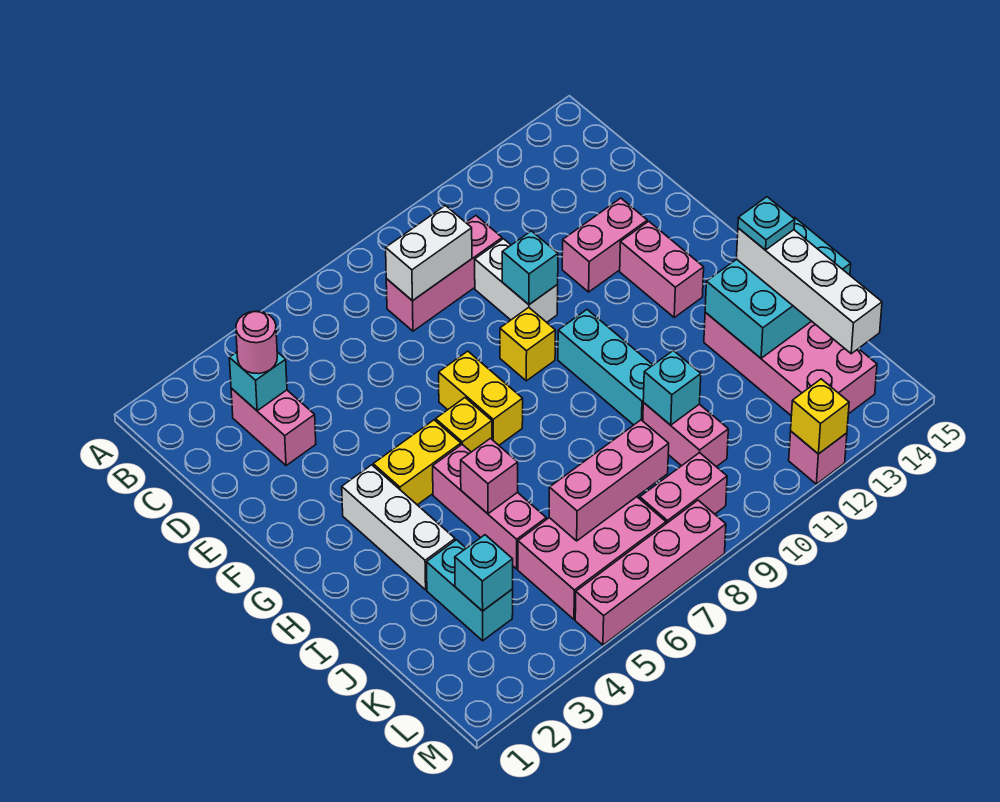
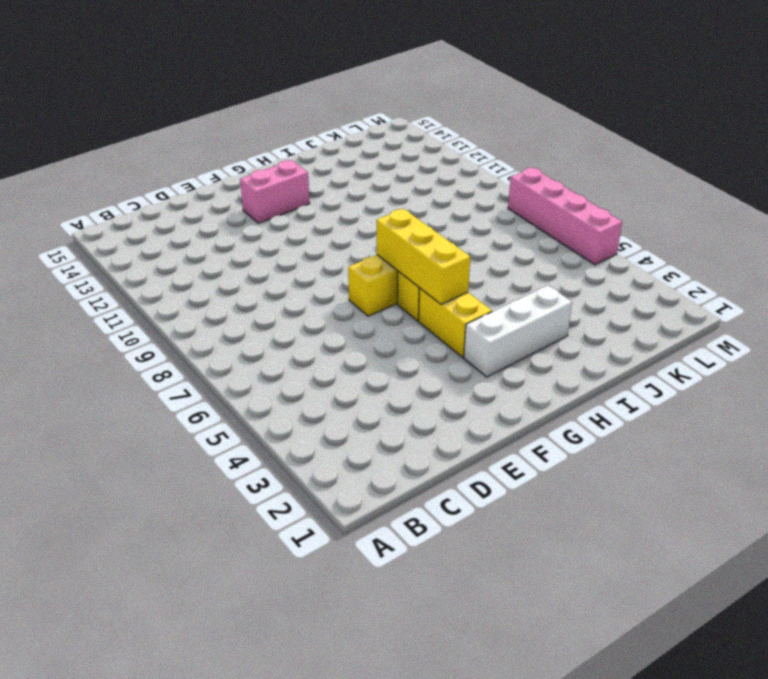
yellow 1x3 brick [377,209,470,304] -> none
none -> pink 1x2 brick [231,388,316,466]
none -> pink 1x3 brick [386,216,502,331]
none -> white 1x2 brick [475,239,558,322]
none -> pink 1x2 brick [562,198,647,292]

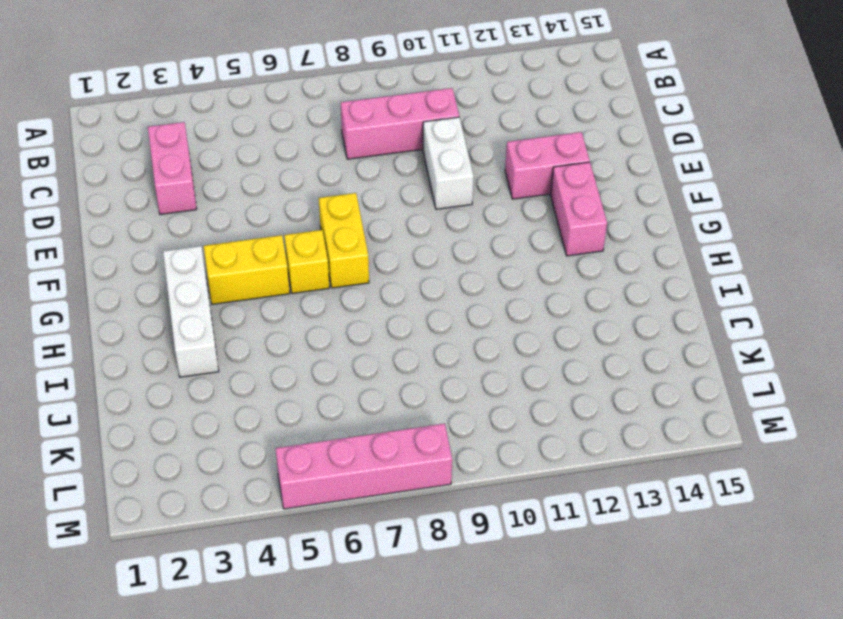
none -> yellow 1x1 brick [500,307,555,381]
none -> cyan 1x3 brick [558,310,653,425]
none -> pink 1x3 brick [433,444,546,569]
none -> pink 2x4 brick [704,312,877,416]

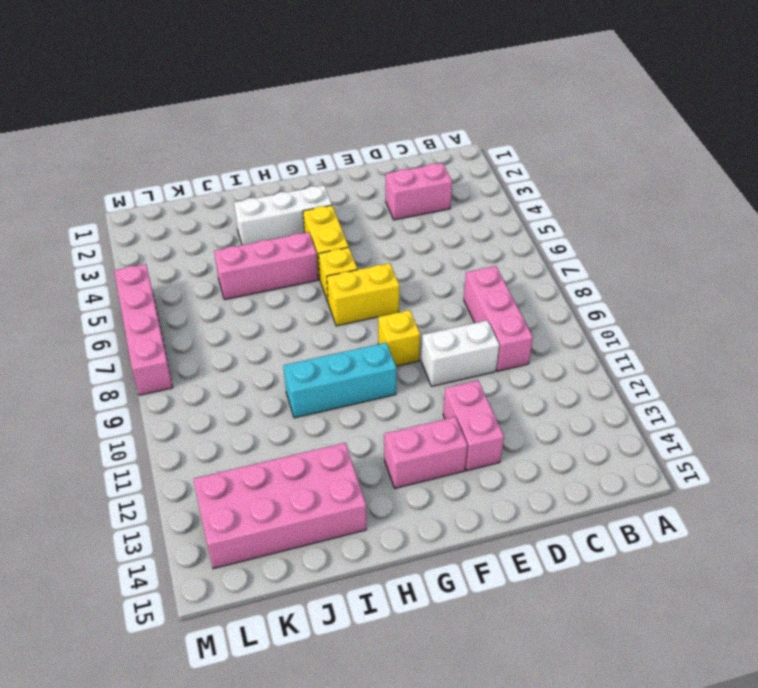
none -> cyan 1x2 brick [427,540,513,641]
none -> pink 1x2 brick [643,403,728,467]
none -> pink 2x3 brick [518,497,666,619]
none -> pink 1x2 brick [640,453,727,524]

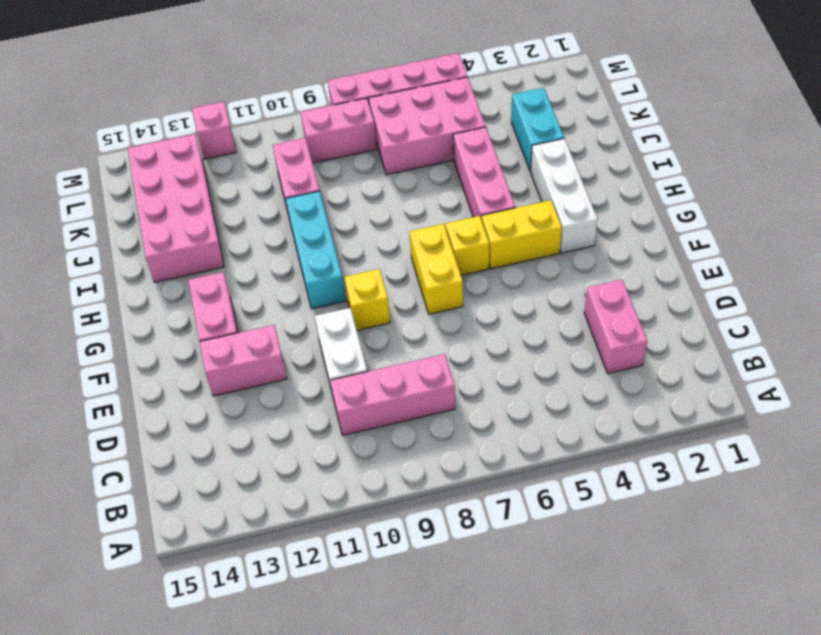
none -> cyan 1x1 brick [229,352,287,411]
none -> white 1x2 brick [386,206,472,301]
none -> cyan 1x1 brick [502,231,558,304]
none -> pink 1x1 brick [461,438,518,514]

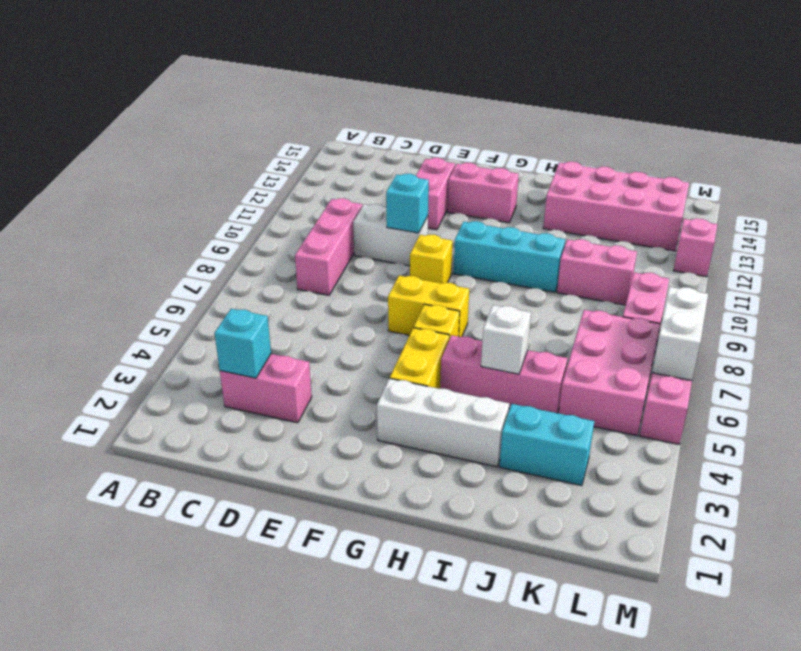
white 1x1 brick [481,305,531,374] -> pink 1x1 brick [461,438,518,514]
white 1x2 brick [652,287,708,380] -> white 1x2 brick moved to [386,206,472,301]
none -> cyan 2x3 brick [705,217,851,358]
none -> cyan 1x1 brick [643,350,701,425]
none -> cyan 1x1 brick [455,535,513,611]
none -> pink 1x3 brick [549,420,669,541]

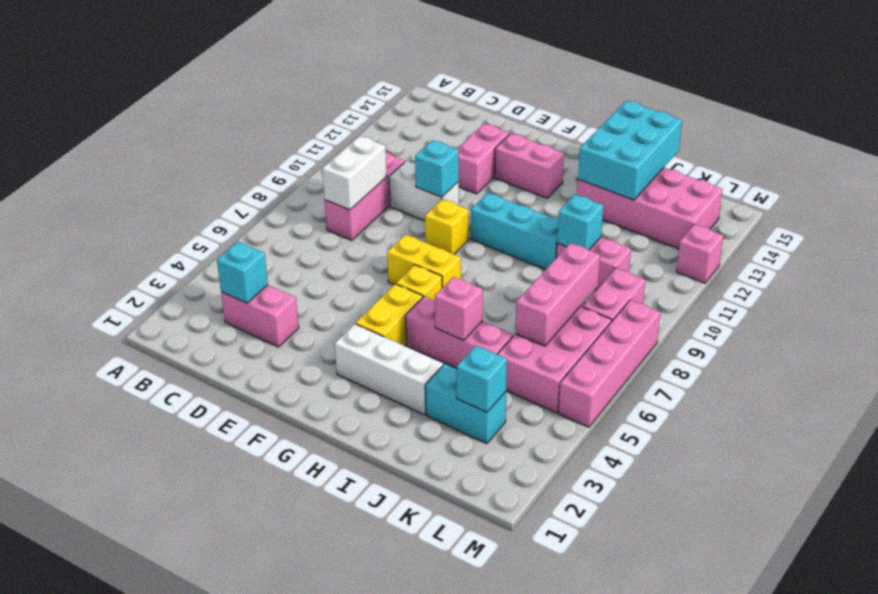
none -> yellow 1x1 brick [791,379,849,454]
none -> pink 1x1 round brick [236,311,277,374]
none -> white 1x4 brick [736,228,882,354]
none -> cyan 1x1 plate [738,197,795,250]

